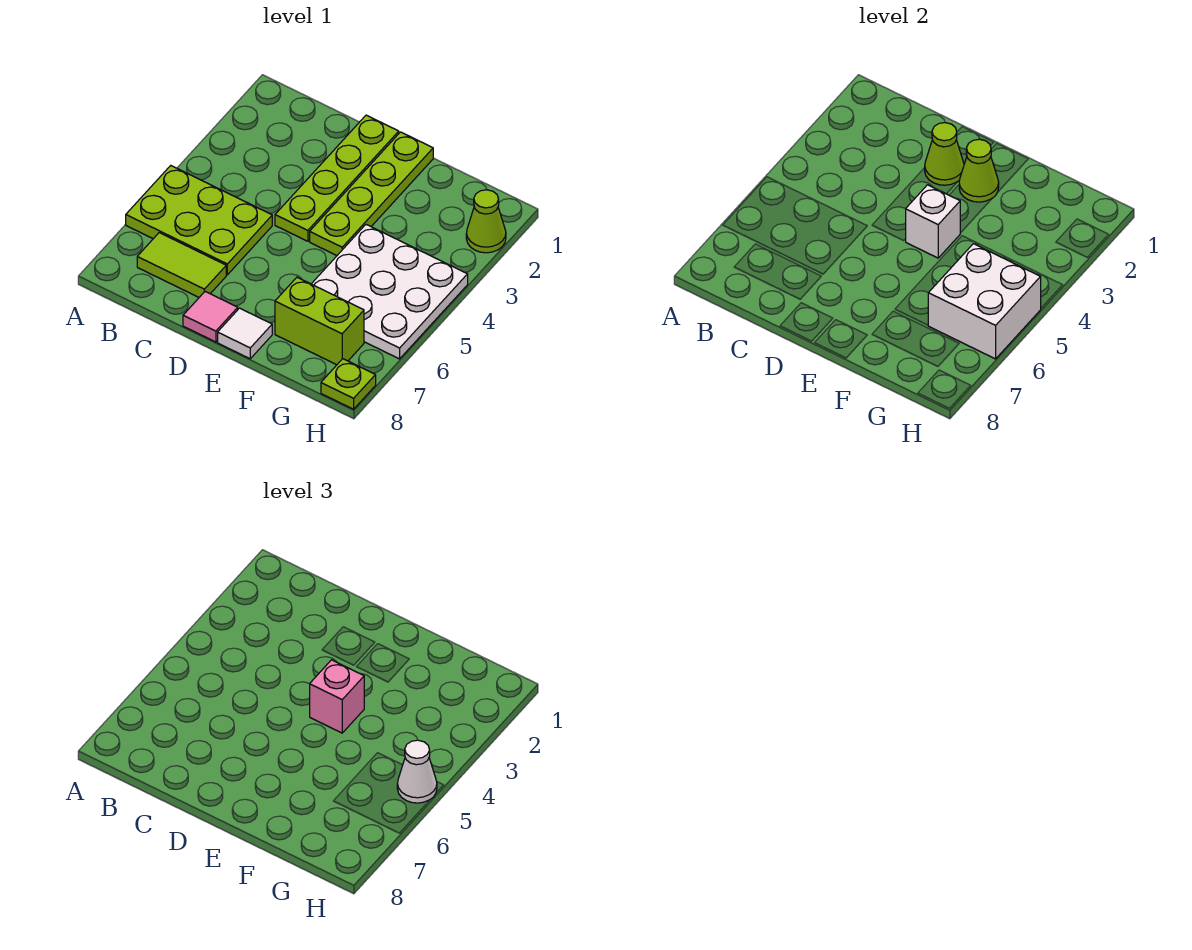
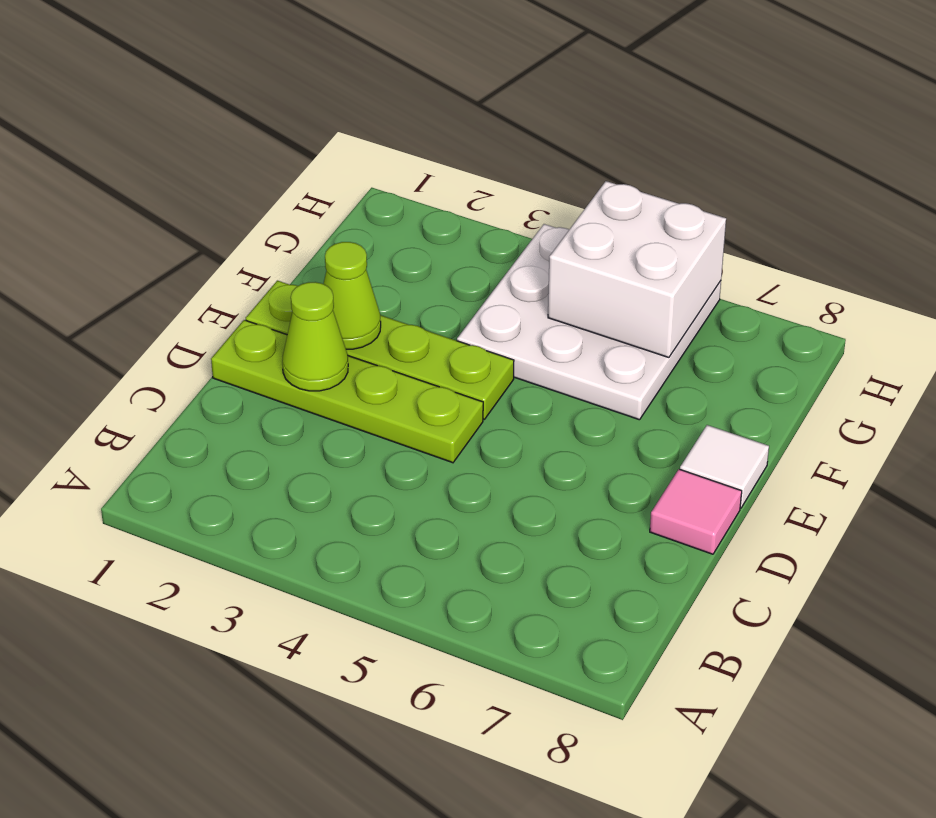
none -> lime 2x3 plate [126,166,272,275]
none -> lime 1x2 tile [137,233,226,297]
none -> lime 1x2 brick [275,277,364,365]

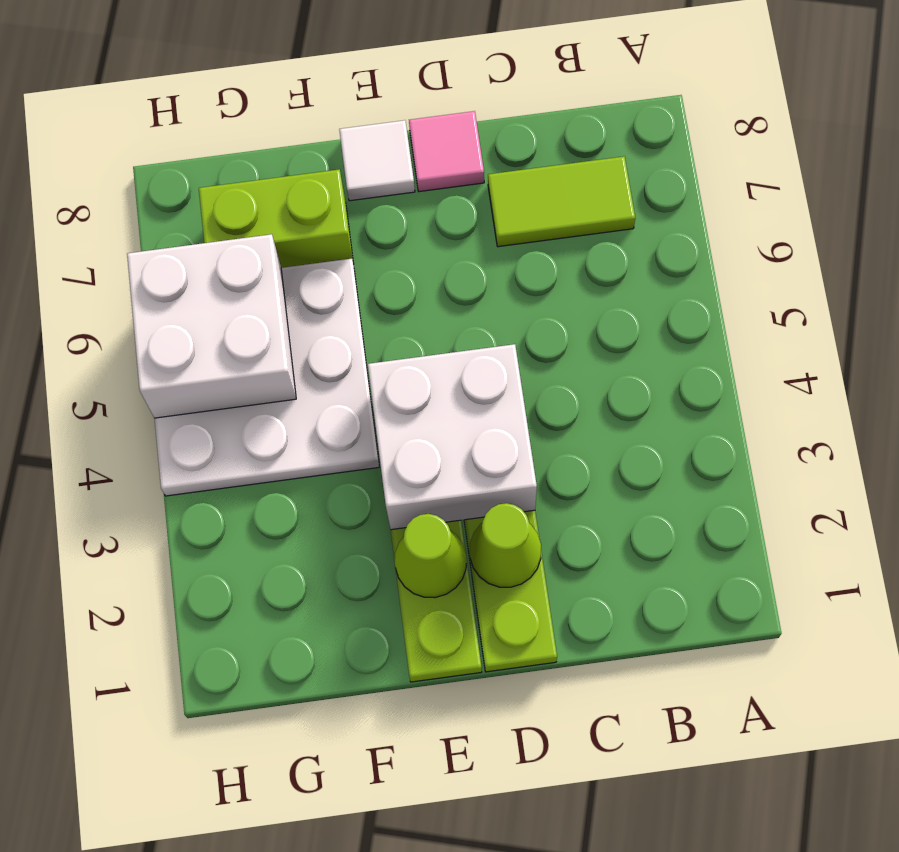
white 2x2 brick [368,344,537,530] -> white 1x1 brick [906,185,960,258]
none -> lime 2x3 plate [126,166,272,275]
none -> lime 1x1 cone [466,190,506,253]
none -> lime 1x1 plate [321,359,376,409]

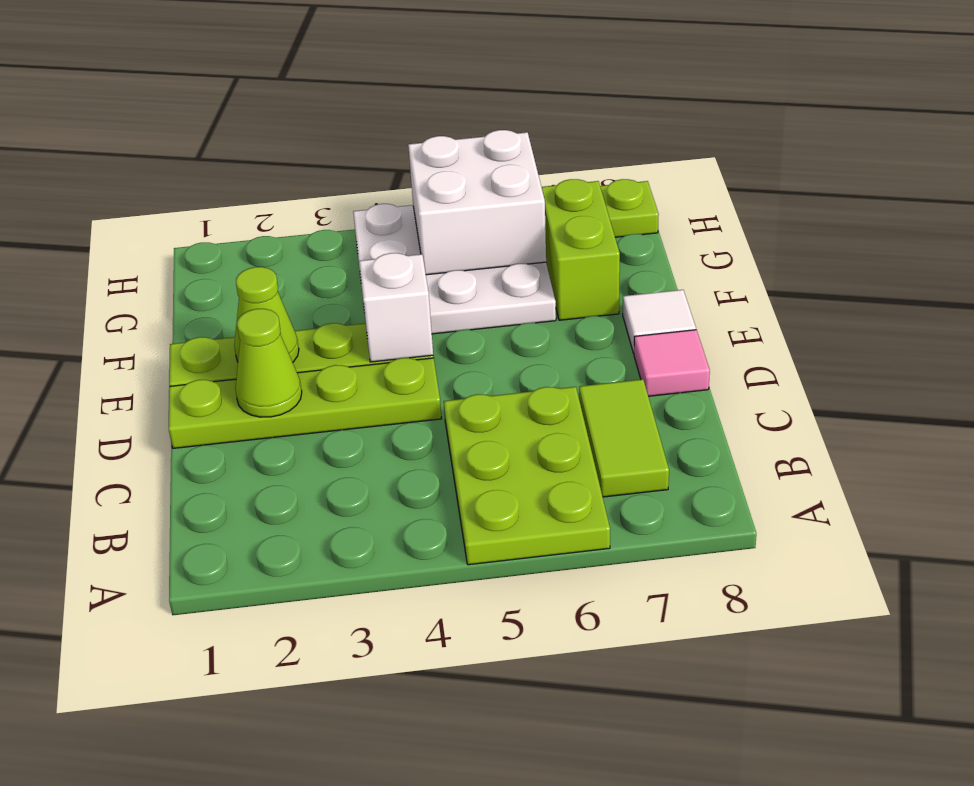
none -> lime 1x1 cone [466,190,506,253]
none -> pink 1x1 brick [310,660,364,733]
none -> white 1x1 cone [397,740,437,803]

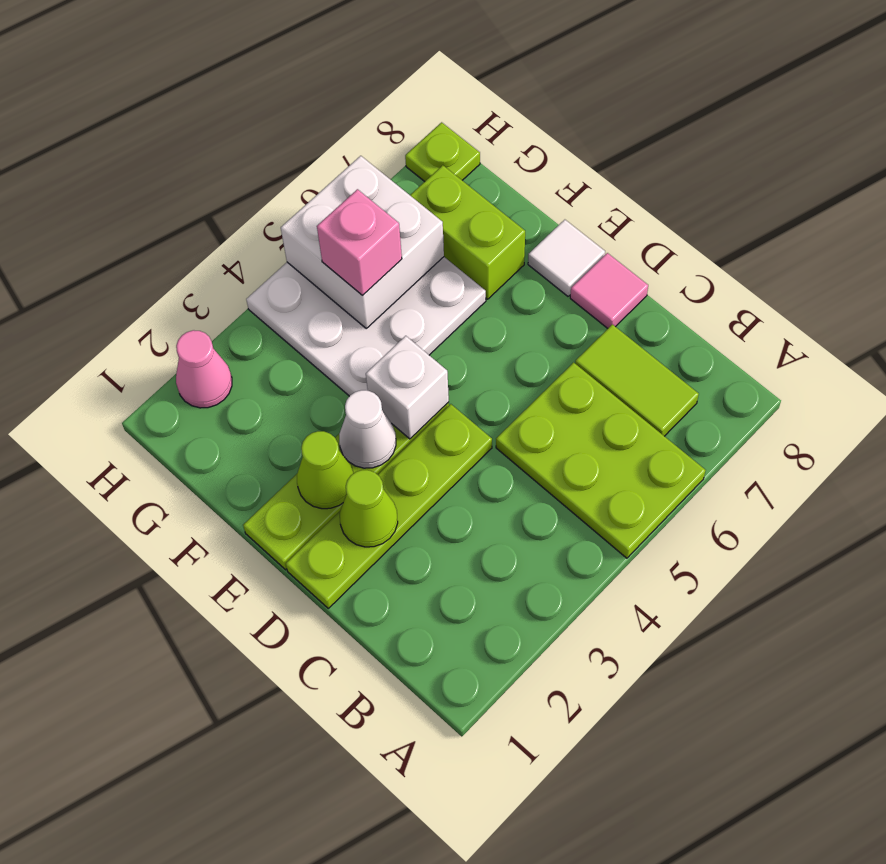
white 1x1 cone [339,390,396,468] -> white 1x1 cone moved to [397,740,437,803]
pink 1x1 brick [317,189,402,296] -> pink 1x1 brick moved to [310,660,364,733]
pink 1x1 cone [176,330,232,408] -> lime 1x1 cone [466,190,506,253]

